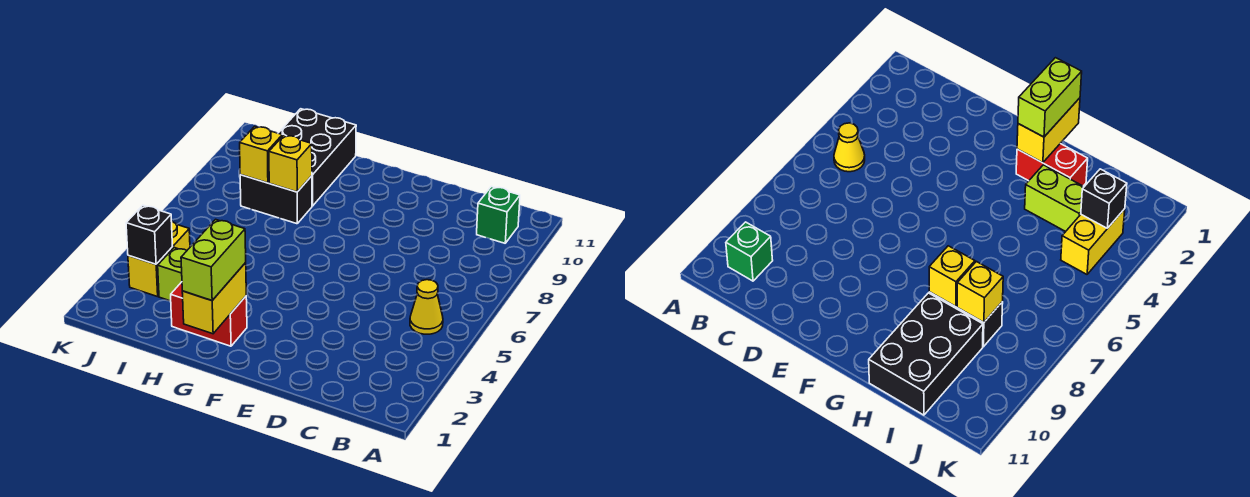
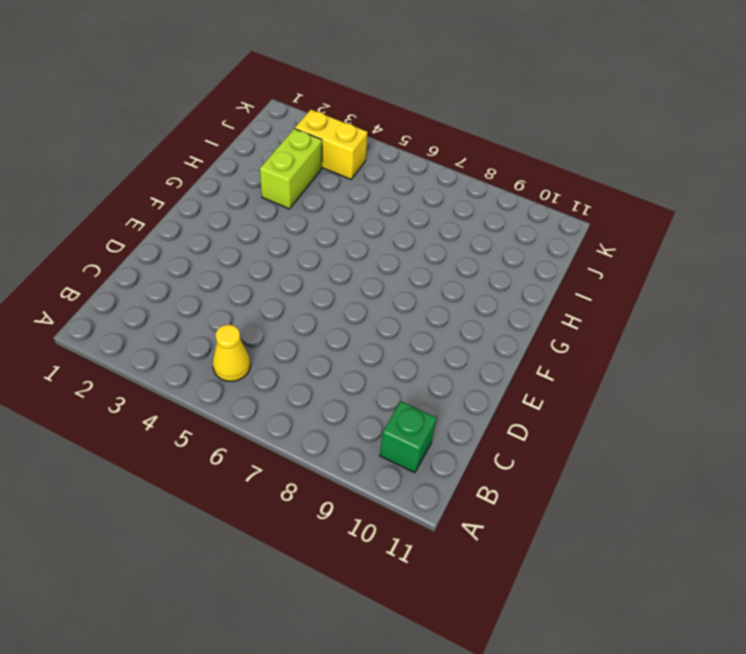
none -> red 1x2 brick [171,282,247,346]
none -> black 1x2 brick [240,175,312,224]
none -> black 2x3 brick [279,109,356,206]

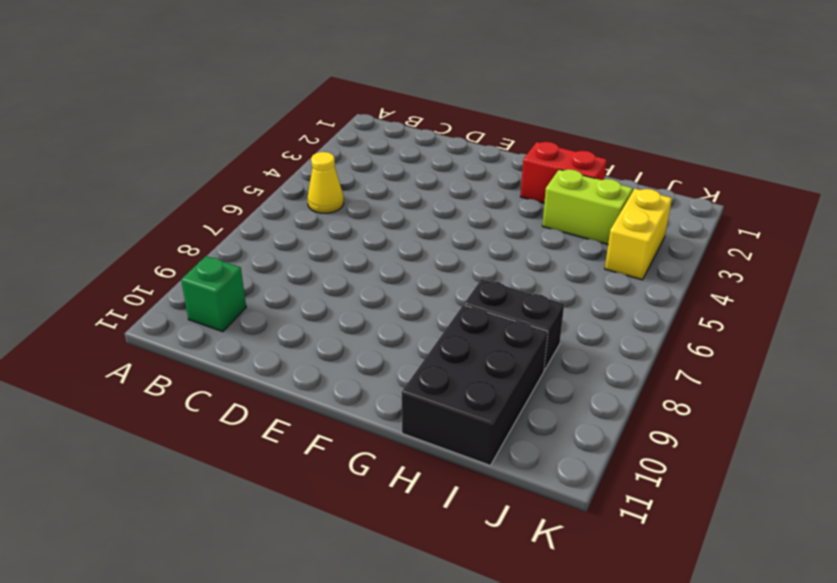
none -> yellow 1x2 brick [182,263,246,334]
none -> yellow 1x1 brick [269,135,312,192]
none -> yellow 1x1 brick [240,126,282,183]

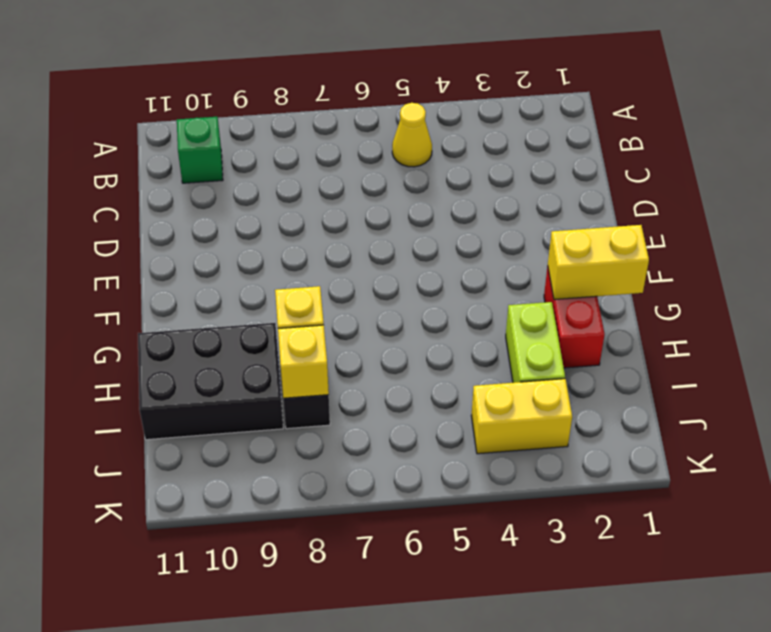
none -> black 1x1 brick [126,205,173,264]
none -> lime 1x2 brick [181,219,246,300]

